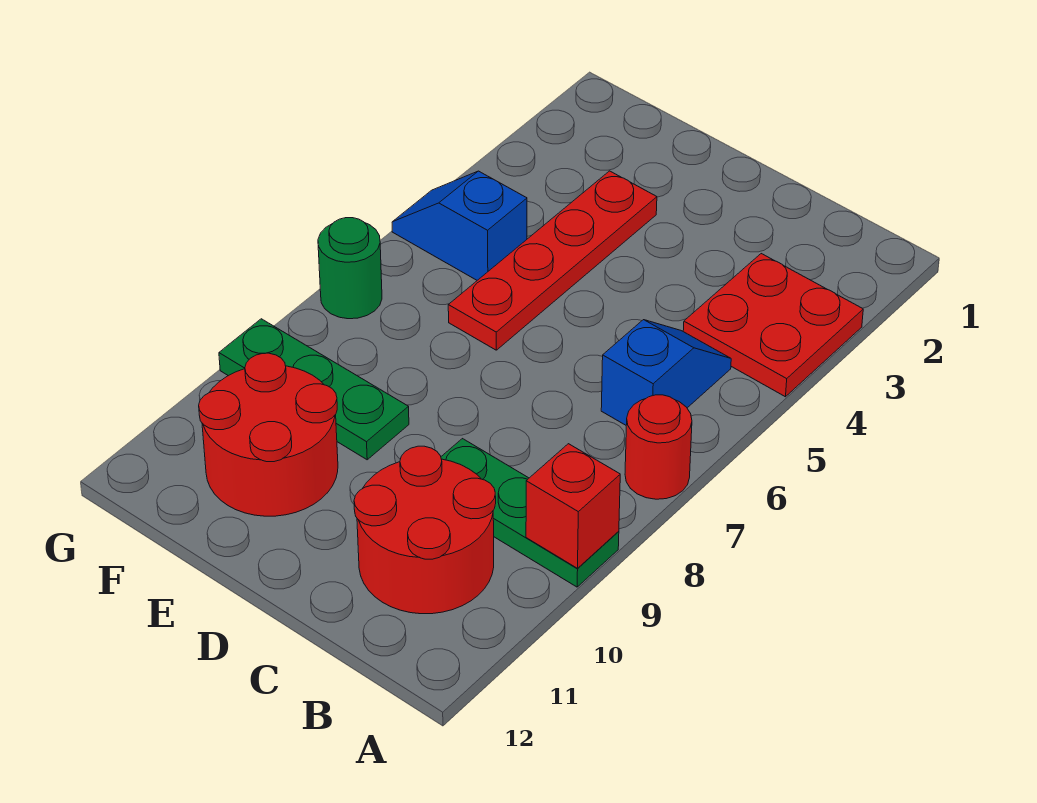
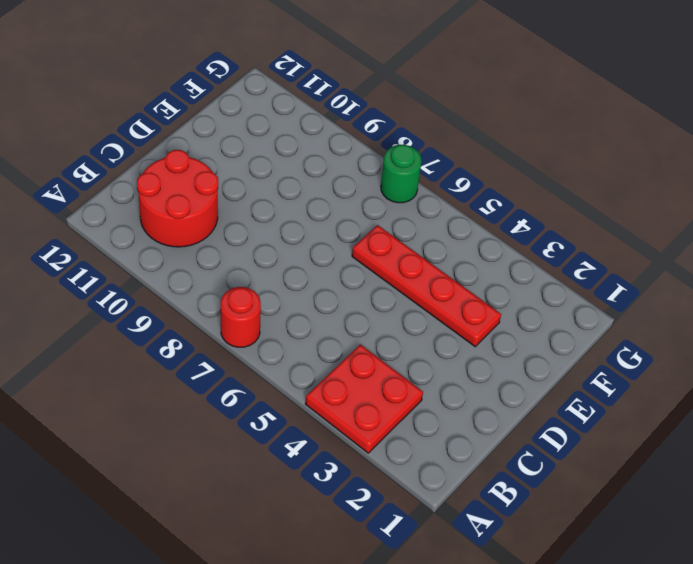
none -> green 1x3 plate [441,439,619,587]
none -> blue 1x2 slope [601,320,731,425]

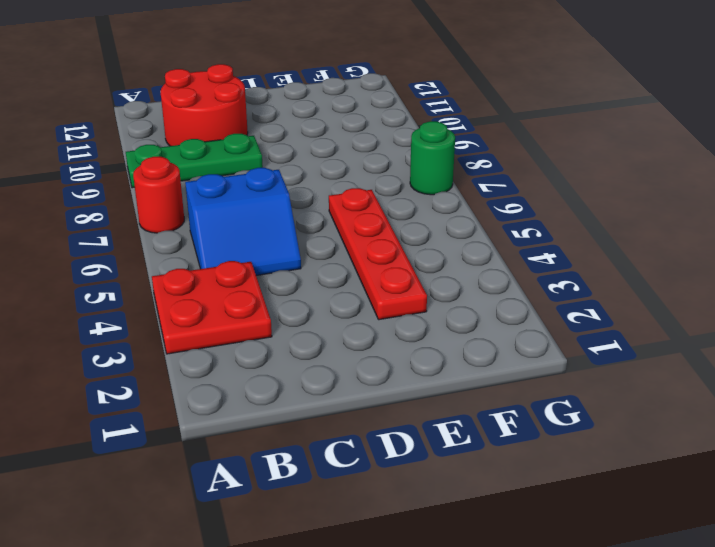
blue 2x2 slope [185,168,301,275] -> blue 1x2 slope [601,320,731,425]
none -> green 1x3 plate [219,319,409,460]
none -> red 2x2 round brick [199,353,338,516]

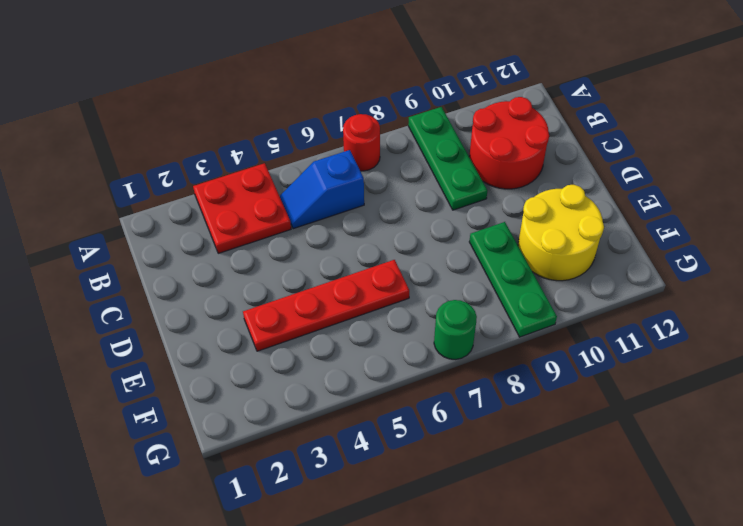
yellow 2x2 round brick [518,185,604,281] -> red 2x2 round brick [199,353,338,516]
none -> blue 1x2 slope [392,171,527,280]
none -> red 1x1 brick [526,444,620,568]

